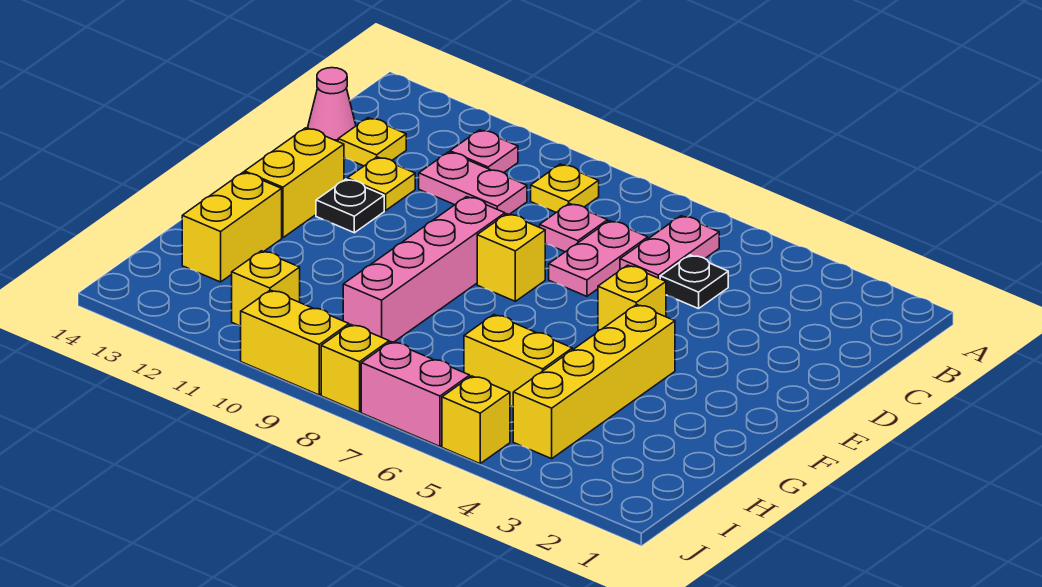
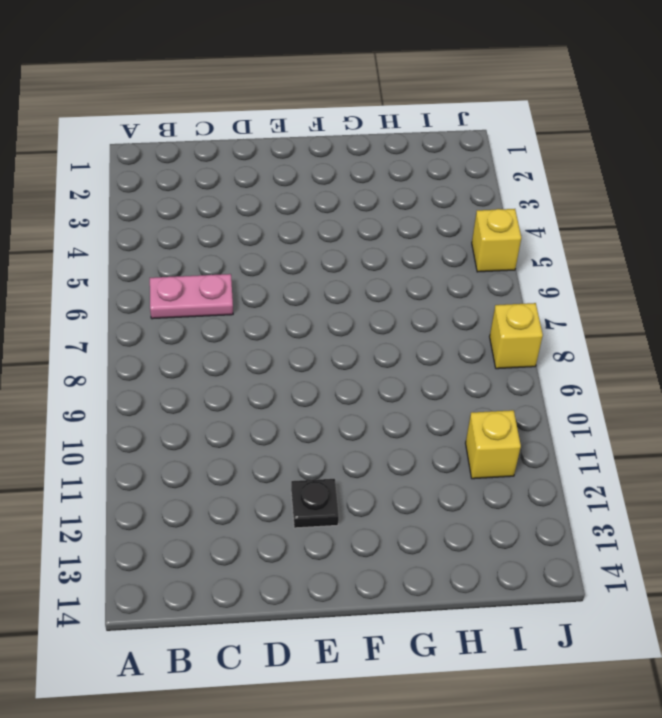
none -> yellow 1x1 plate [531,164,599,212]
none -> pink 1x1 plate [450,130,518,173]
none -> black 1x1 plate [660,255,728,309]

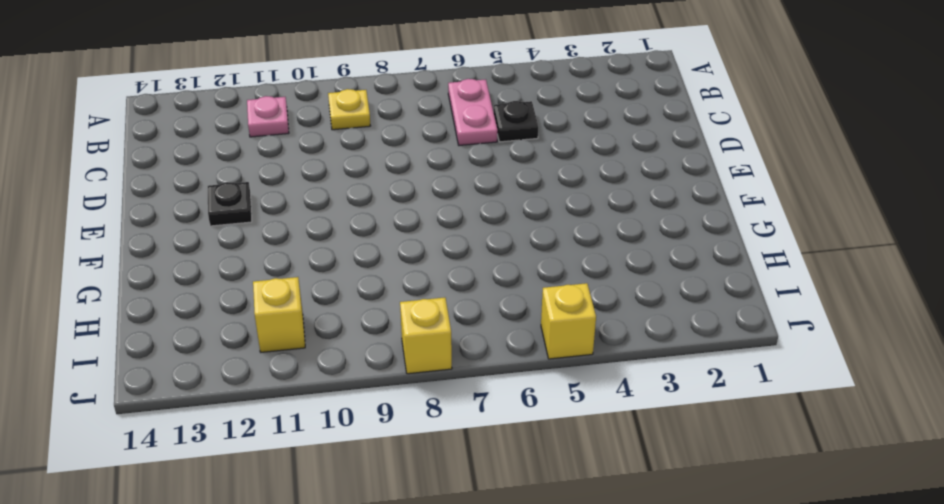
none -> pink 1x2 plate [549,221,648,296]
none -> pink 1x1 plate [540,203,608,252]
none -> pink 1x2 plate [419,152,527,215]

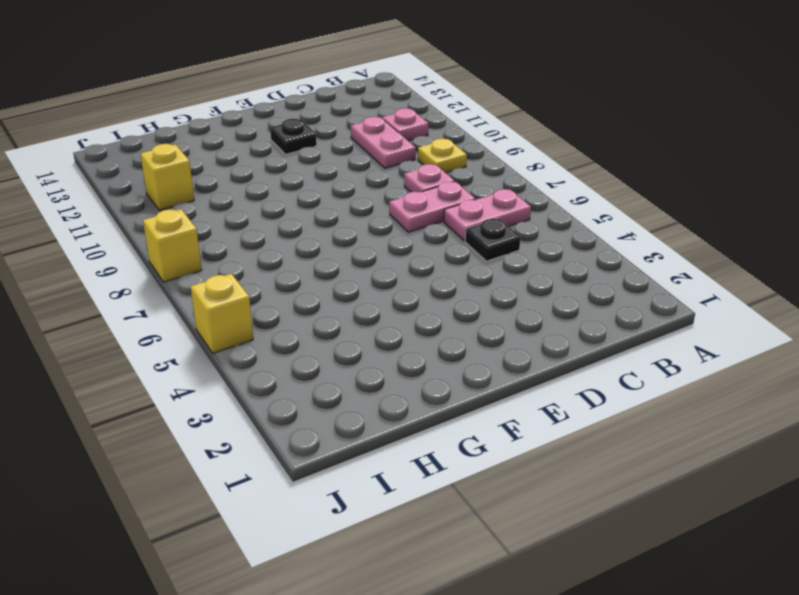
none -> yellow 1x1 plate [338,118,406,166]
none -> pink 1x1 cone [308,68,356,141]
none -> yellow 1x1 plate [347,157,415,211]

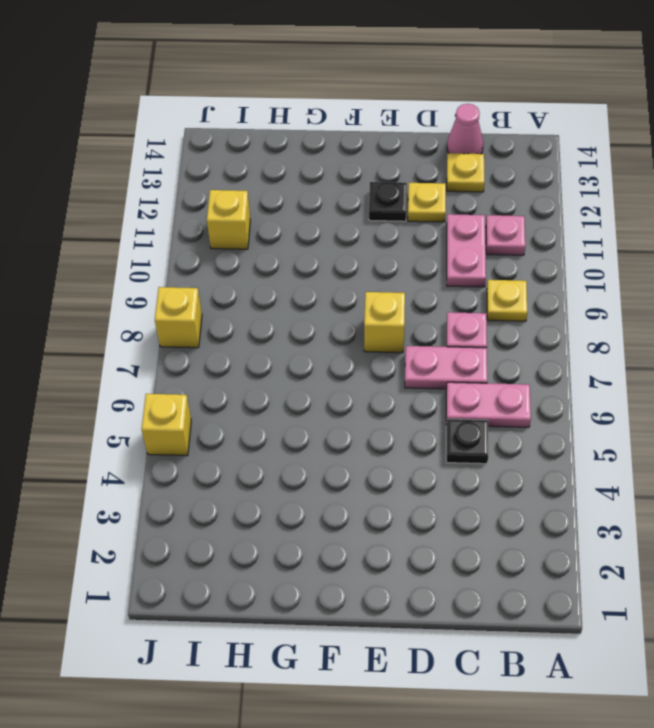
none -> yellow 1x1 brick [598,265,666,331]
none -> pink 1x4 brick [343,197,505,343]
none -> yellow 1x2 brick [245,128,344,238]

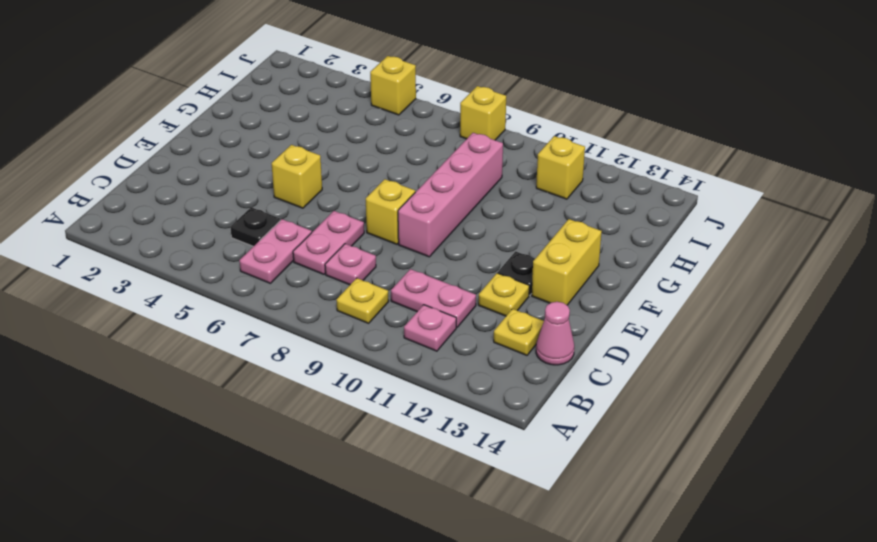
none -> yellow 1x4 brick [513,305,675,459]
none -> yellow 1x2 brick [182,172,282,282]
none -> yellow 1x2 brick [464,315,572,407]

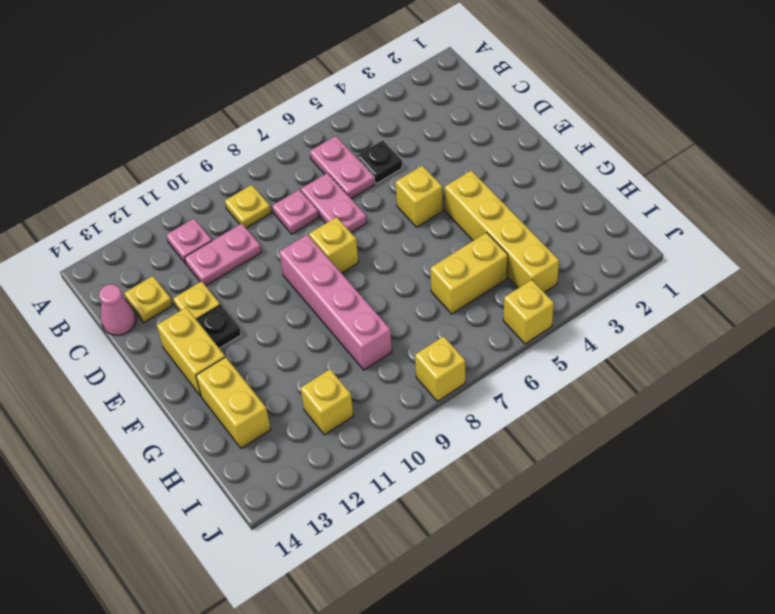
none -> pink 1x2 brick [361,342,470,446]
none -> yellow 1x2 brick [241,290,349,395]

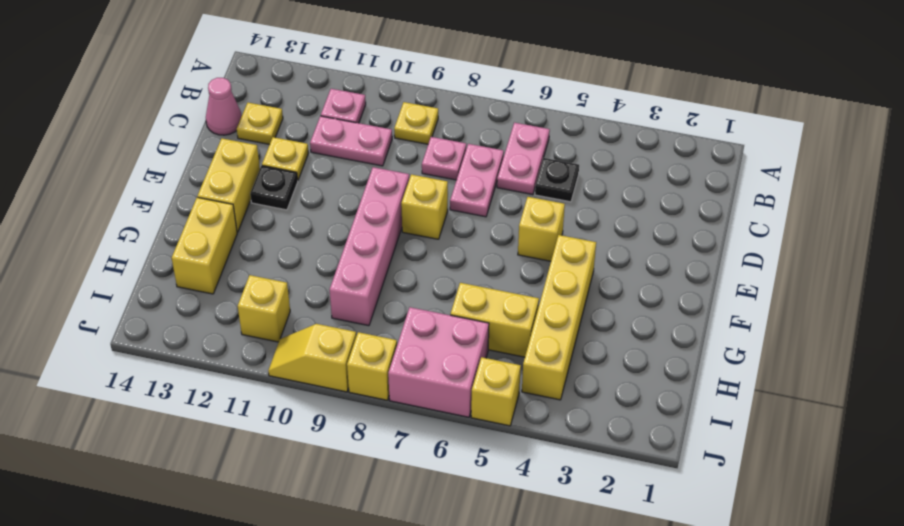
pink 2x2 brick [388,307,489,417] -> pink 1x2 brick [361,342,470,446]
yellow 1x2 slope [268,324,356,392] -> yellow 1x2 brick [241,290,349,395]

